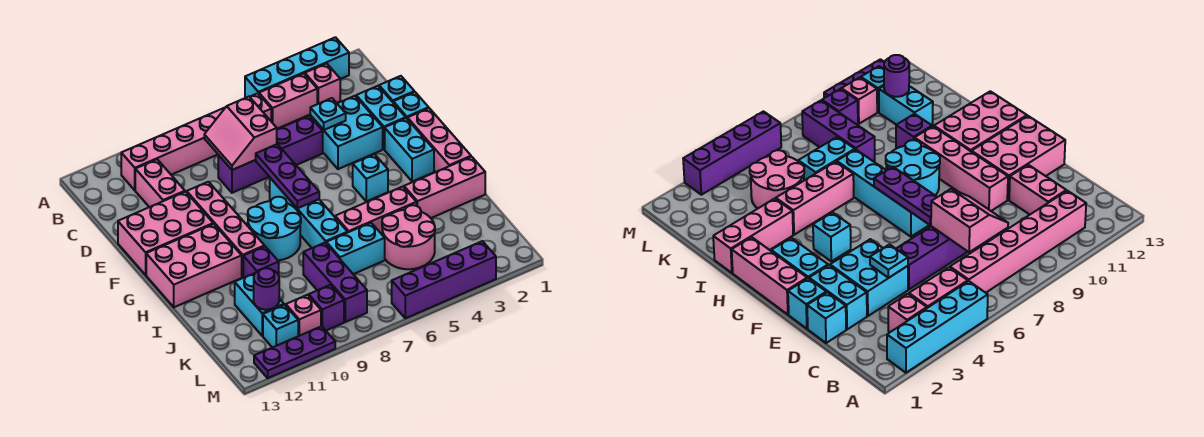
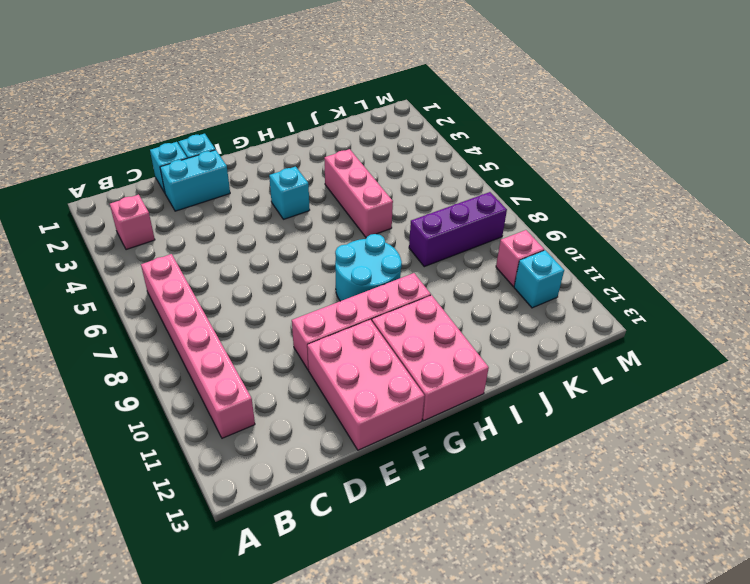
none -> cyan 1x4 brick [245,37,349,98]
none -> pink 1x2 brick [259,73,317,129]
none -> pink 1x2 brick [135,159,185,207]
none -> cyan 2x2 brick [310,96,383,169]

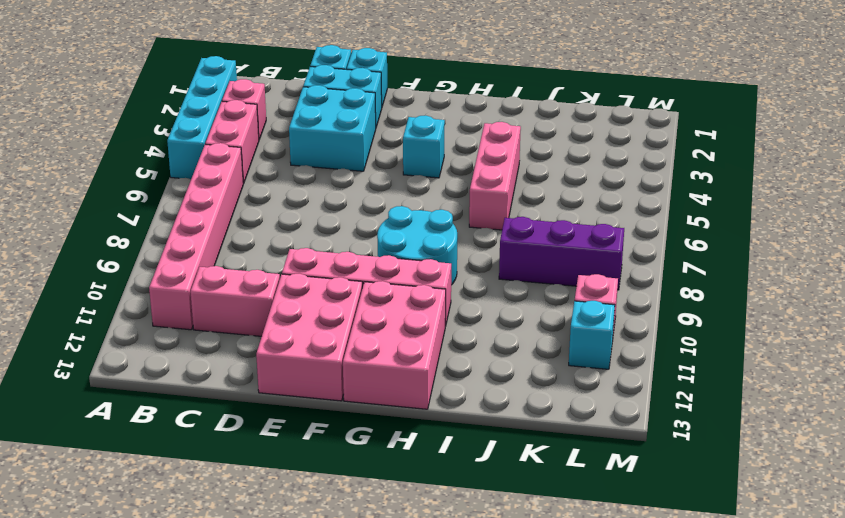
none -> purple 1x4 brick [218,116,323,193]
none -> pink 1x3 brick [407,108,471,172]
none -> cyan 1x2 brick [385,118,434,182]
none -> cyan 1x4 brick [270,178,348,248]

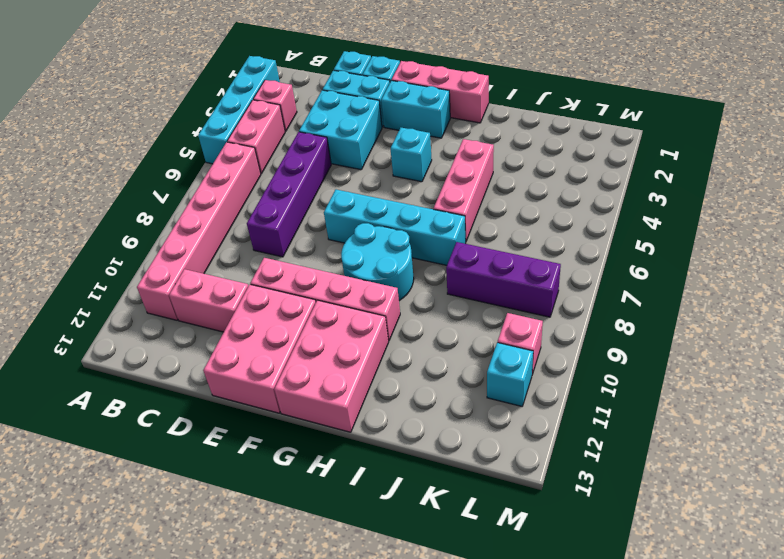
none -> pink 1x3 brick [404,157,485,218]
none -> purple 1x1 brick [243,246,279,278]
none -> pink 2x2 round brick [382,205,435,269]
none -> cyan 1x2 brick [326,223,385,274]

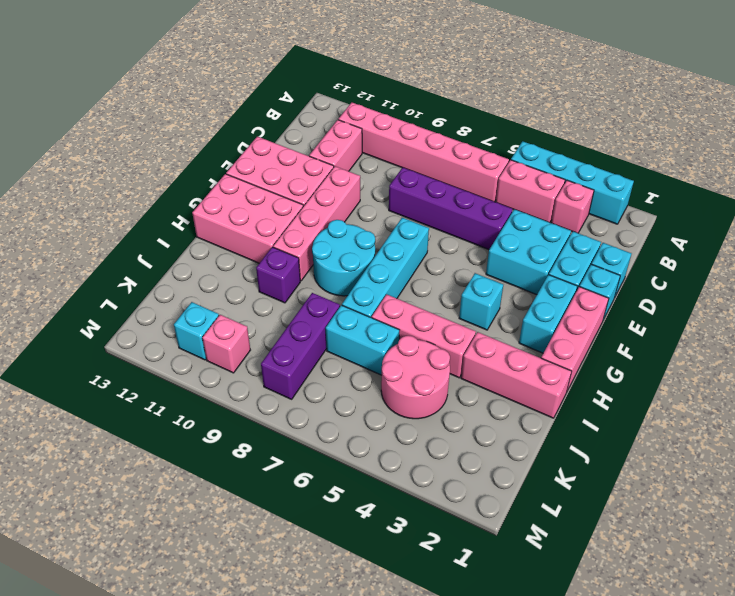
none -> cyan 1x2 brick [235,273,284,336]
none -> purple 1x1 brick [309,285,344,330]
none -> purple 1x4 brick [392,241,496,318]
none -> purple 1x3 plate [254,326,335,378]

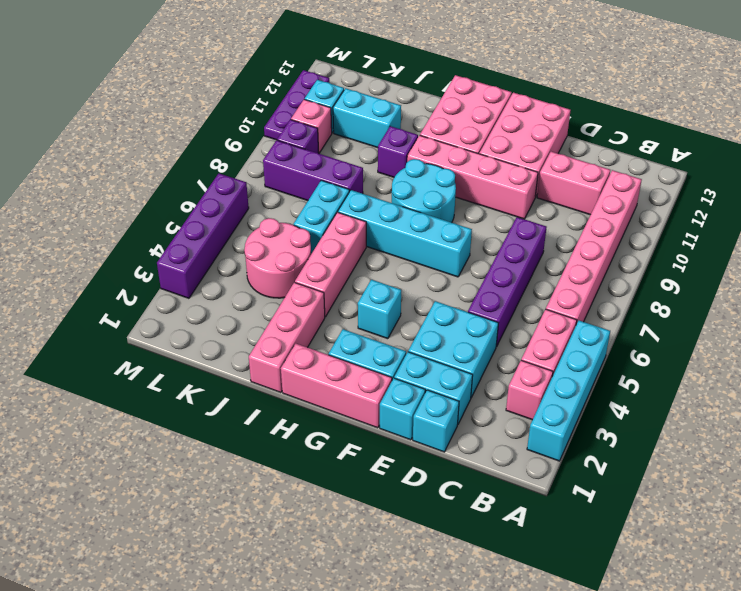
none -> pink 2x2 slope [204,97,277,170]
none -> cyan 1x1 plate [310,98,346,130]
none -> purple 1x3 plate [256,144,319,208]
none -> purple 1x1 round brick [254,268,279,310]

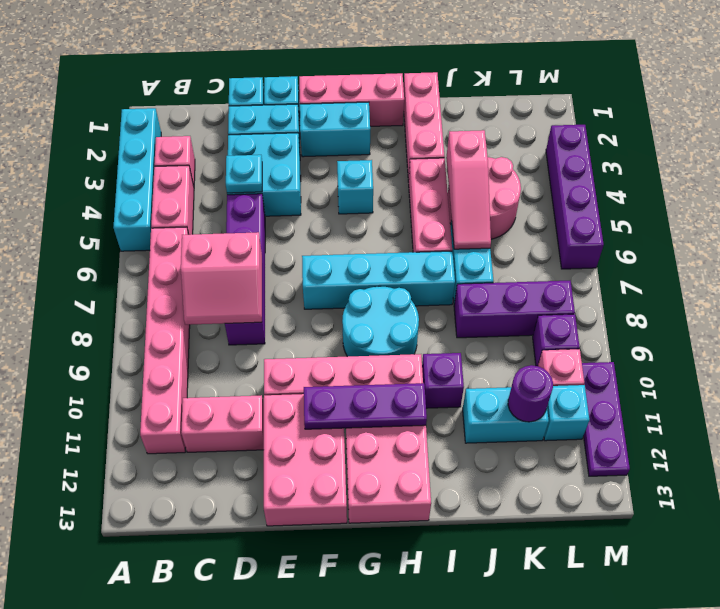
purple 1x3 plate [304,383,427,429] -> purple 1x3 plate moved to [256,144,319,208]
pink 1x3 slope [446,130,491,249] -> none

